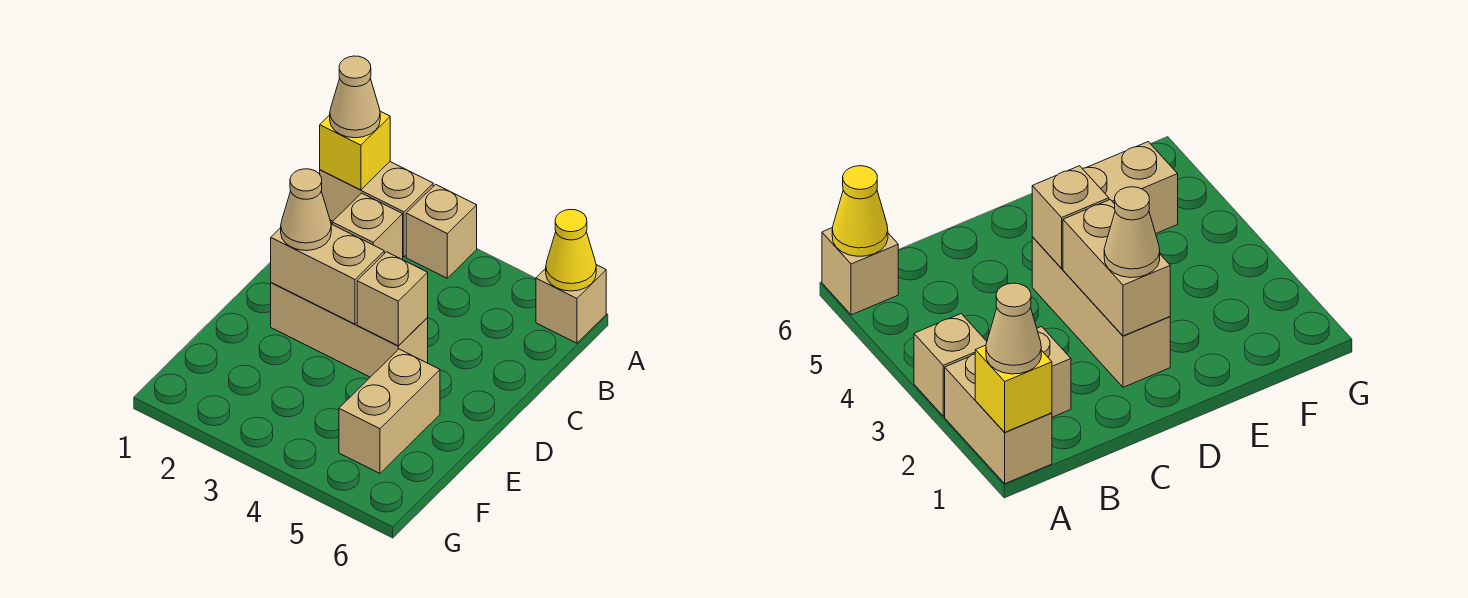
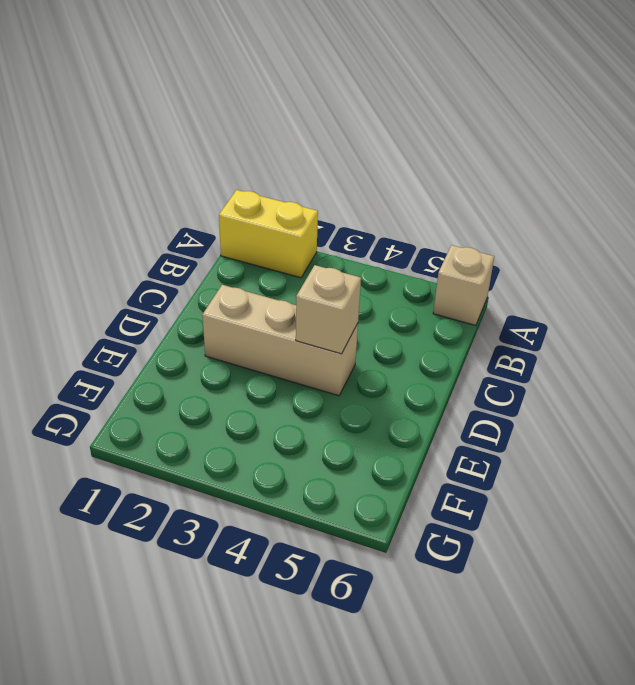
yellow 1x2 brick [219,190,318,278] -> tan 1x2 brick [320,162,433,257]
none -> tan 1x1 brick [406,184,477,278]
none -> tan 1x1 brick [332,193,403,259]
none -> tan 1x2 brick [339,349,440,473]

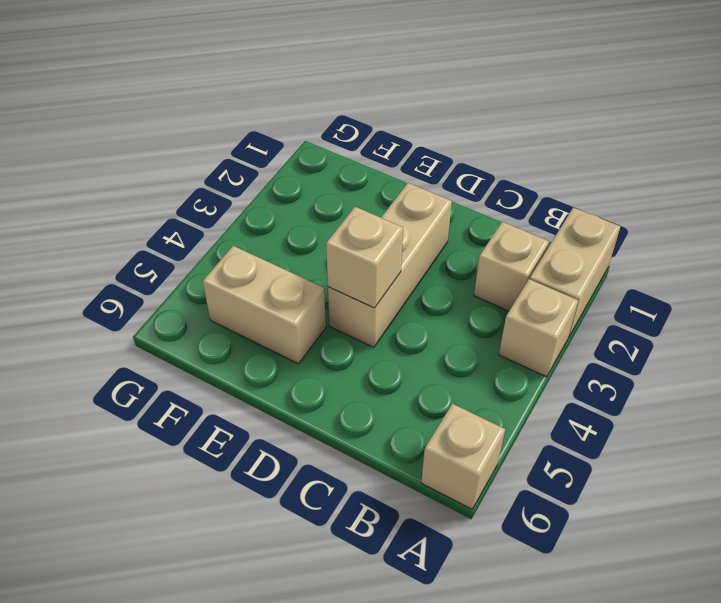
none -> yellow 1x1 brick [320,111,390,190]
none -> yellow 1x1 cone [546,210,596,291]
none -> tan 1x2 brick [271,224,384,324]

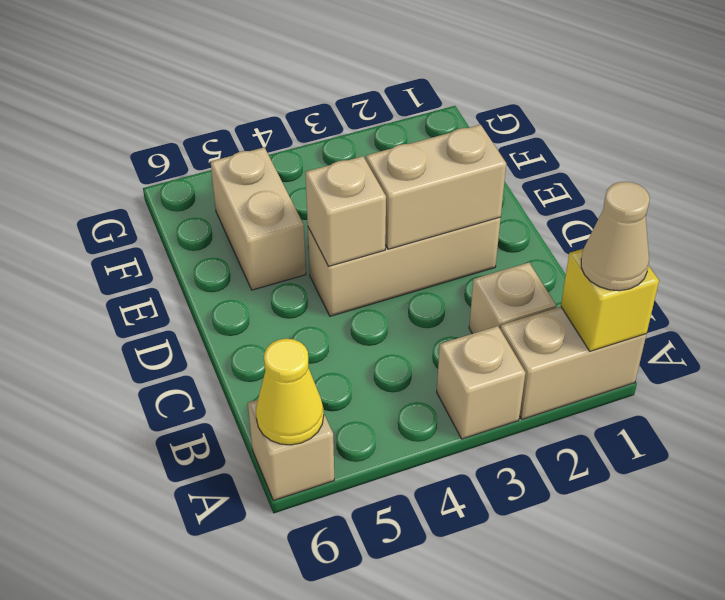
none -> tan 1x1 cone [281,169,331,251]

